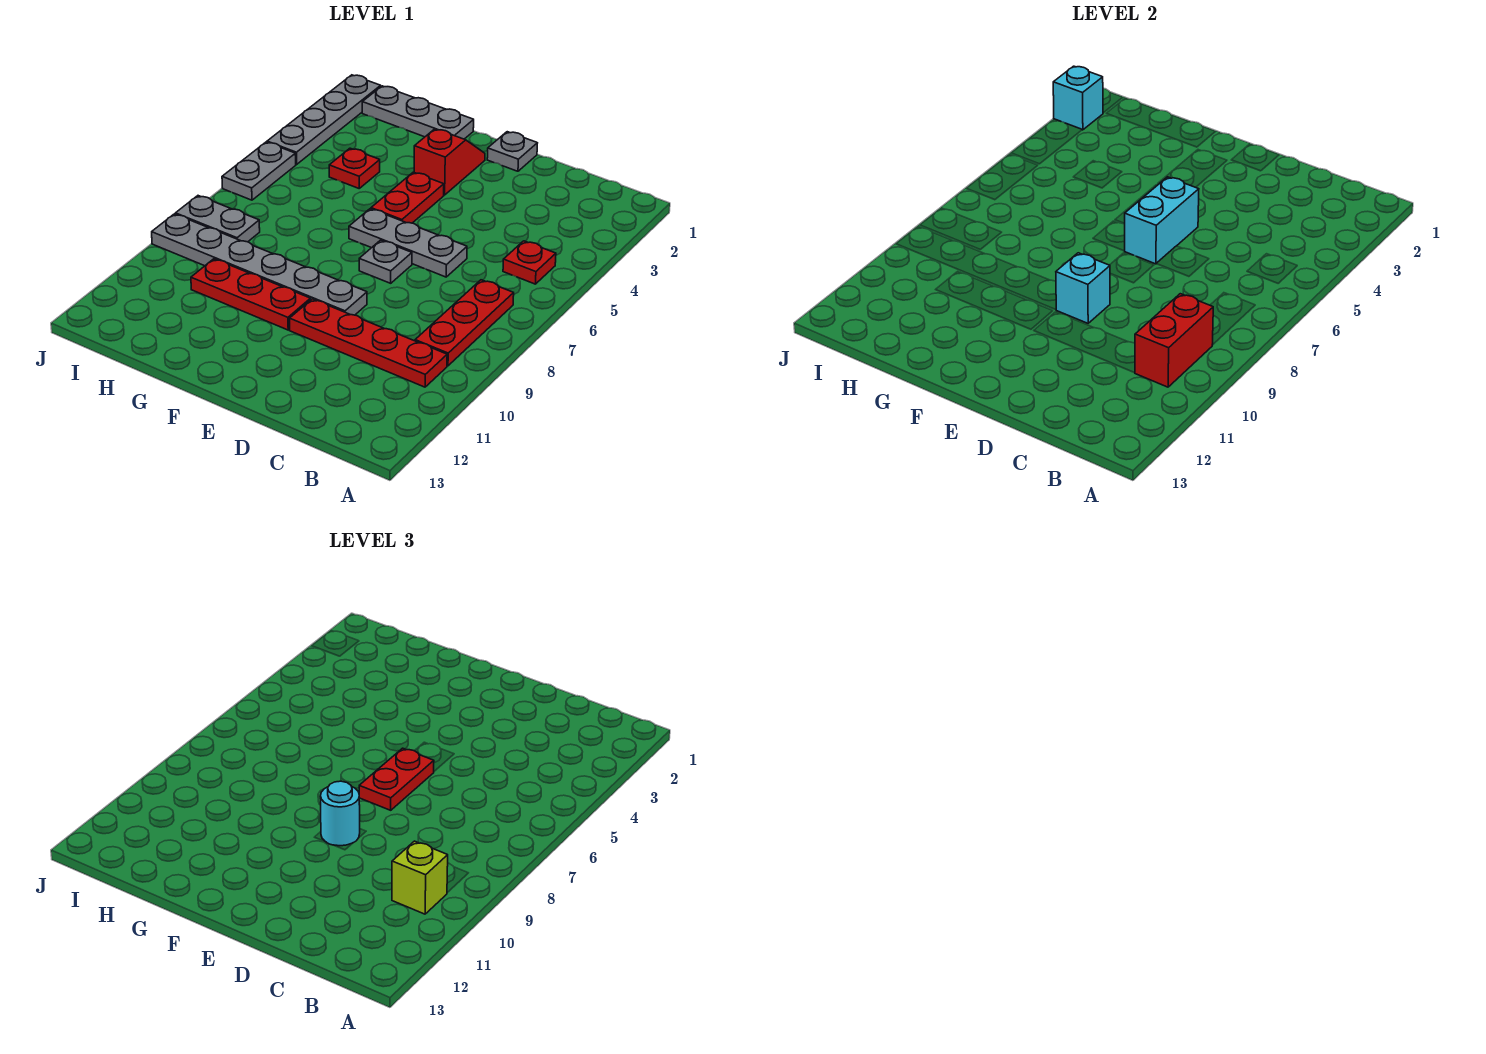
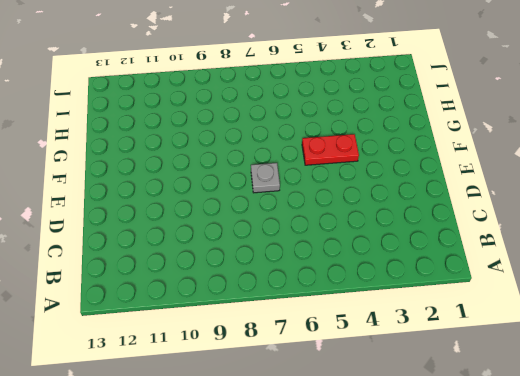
none -> red 1x1 plate [503,241,556,284]
none -> red 1x3 plate [415,280,514,366]
none -> red 1x4 plate [290,299,447,387]

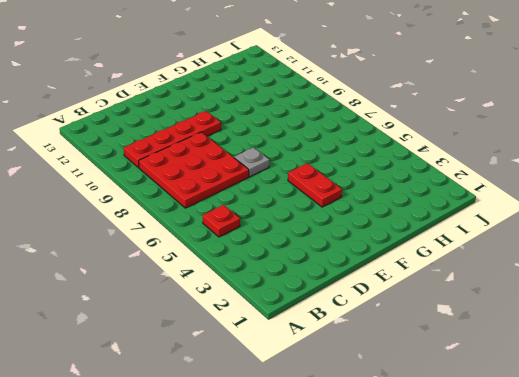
red 3x3 plate [139,132,249,208] -> red 1x3 plate [415,280,514,366]
none -> grey 1x3 plate [349,209,467,277]
none -> grey 1x1 plate [487,132,537,171]
none -> grey 1x6 plate [152,214,367,315]

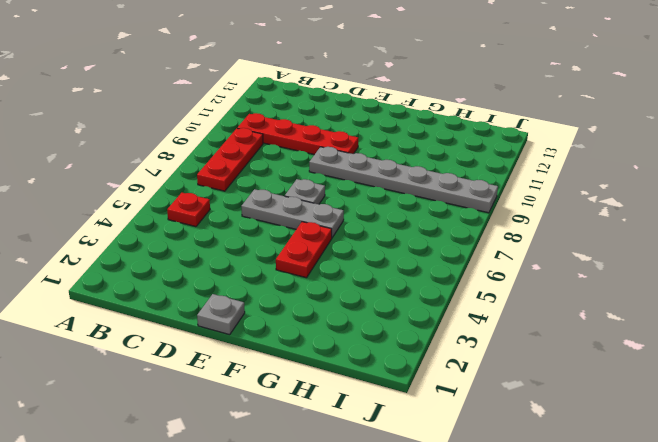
none -> red 1x2 slope [414,129,485,195]
none -> red 1x3 plate [191,259,311,330]
none -> grey 1x3 plate [362,86,474,139]

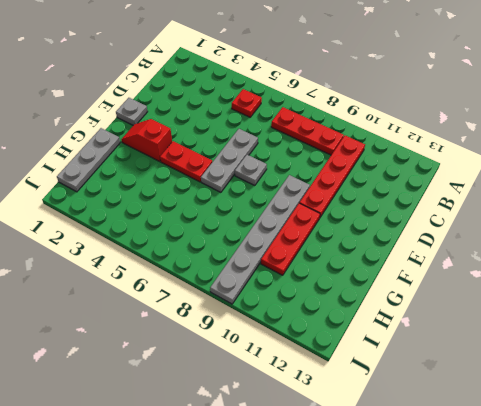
none -> red 1x1 plate [329,148,380,188]
none -> grey 1x2 plate [175,196,260,242]
none -> grey 1x4 plate [267,75,381,164]

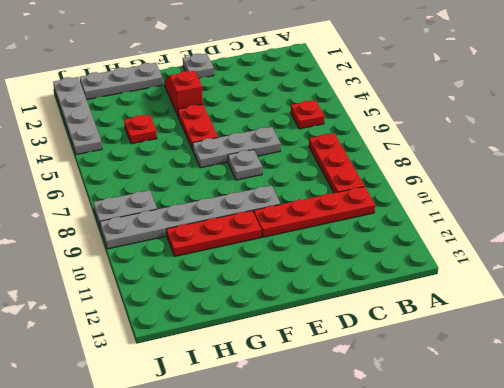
none -> grey 1x2 plate [222,142,296,200]
none -> red 1x2 brick [1135,294,1213,387]
none -> cyan 1x2 brick [1124,177,1199,264]

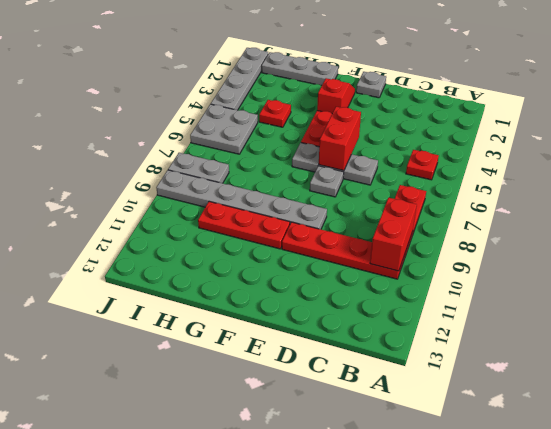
red 1x2 brick [319,107,361,171] -> cyan 1x2 brick [1124,177,1199,264]
grey 2x2 plate [190,104,258,154] -> grey 1x2 plate [222,142,296,200]
none -> cyan 1x1 brick [1056,253,1110,323]
none -> cyan 1x1 brick [1053,66,1103,130]
none -> lime 1x1 brick [392,841,448,914]

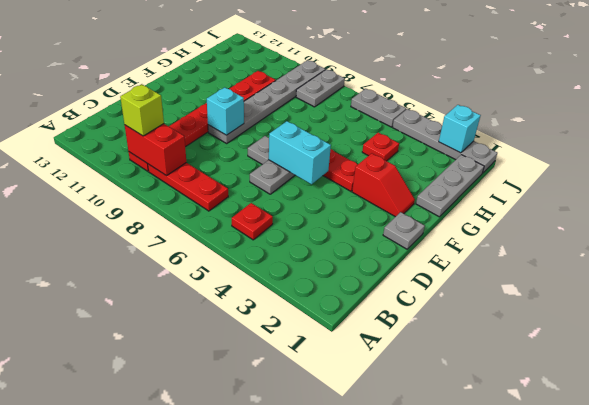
none -> red 1x2 plate [359,748,434,810]
none -> cyan 1x1 round brick [321,781,360,846]

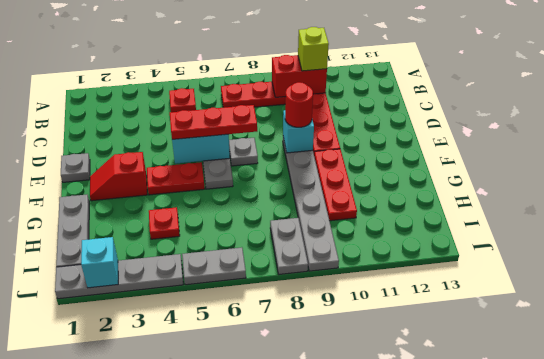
red 1x3 plate [170,105,257,139] -> red 1x2 plate [359,748,434,810]
red 1x1 round brick [285,82,313,127] -> cyan 1x1 round brick [321,781,360,846]

